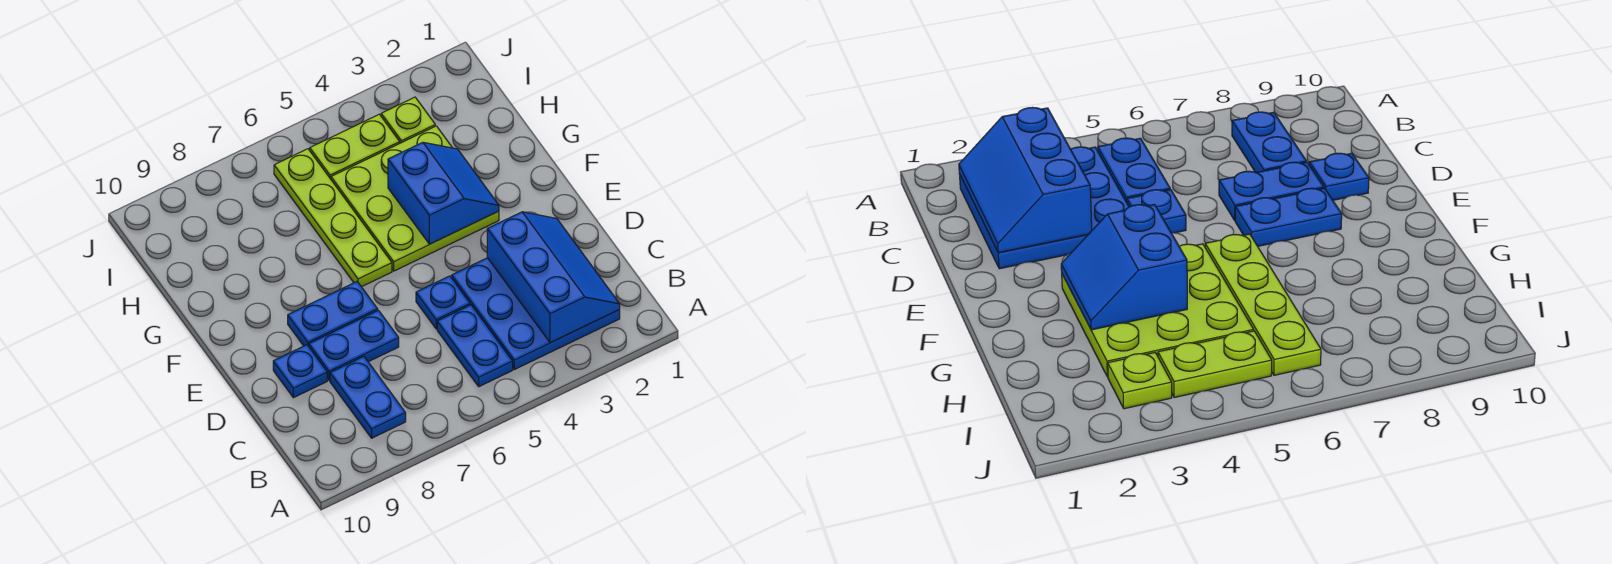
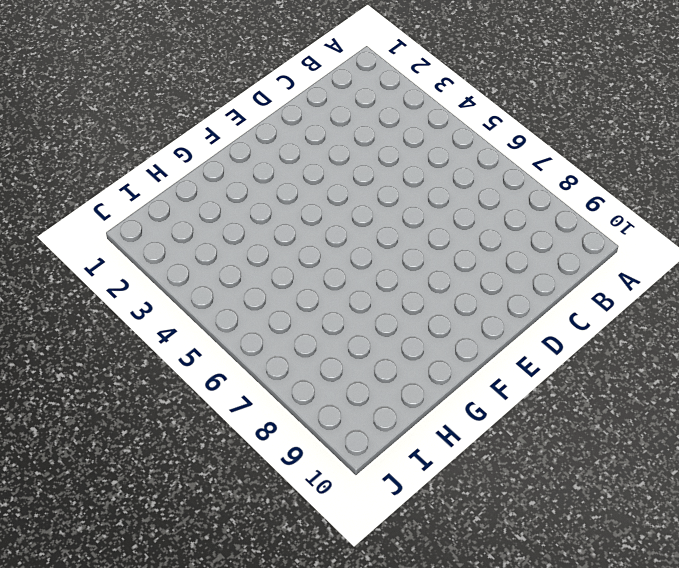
none -> blue 3x3 plate [452,258,620,370]
none -> blue 1x2 plate [437,305,513,387]
none -> blue 1x2 plate [330,357,406,438]

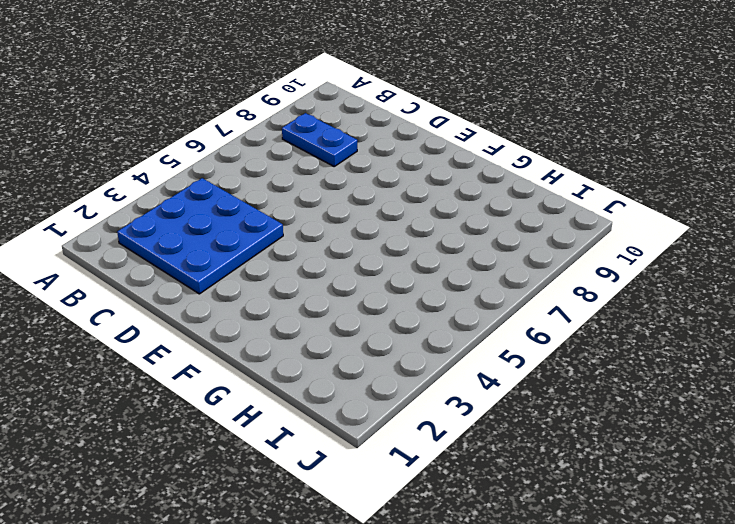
none -> blue 1x2 plate [437,305,513,387]
none -> blue 1x1 plate [416,276,470,329]
none -> blue 1x2 plate [309,310,399,380]

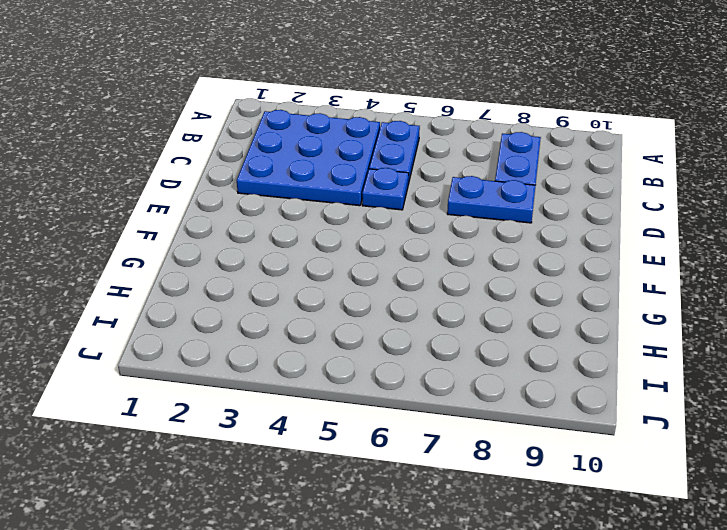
none -> blue 1x1 plate [273,345,327,398]
none -> blue 1x2 plate [288,282,378,346]
none -> lime 3x3 plate [331,126,499,271]

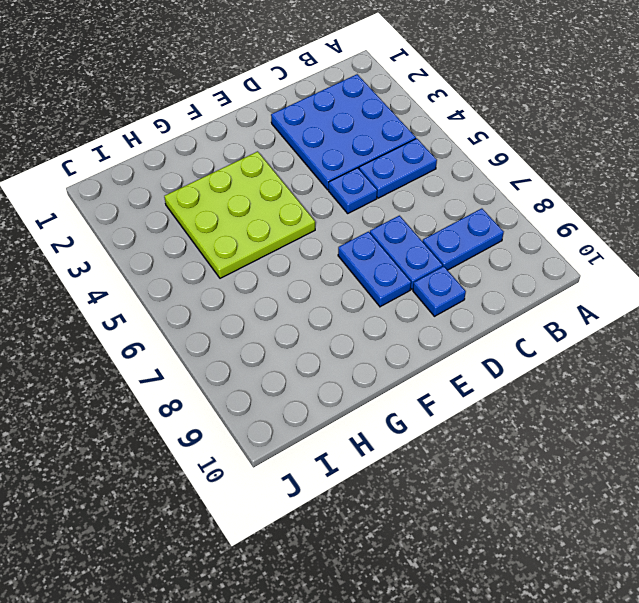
none -> lime 1x4 plate [274,149,392,287]
none -> lime 1x1 plate [381,97,435,143]
none -> lime 1x2 plate [310,114,400,179]

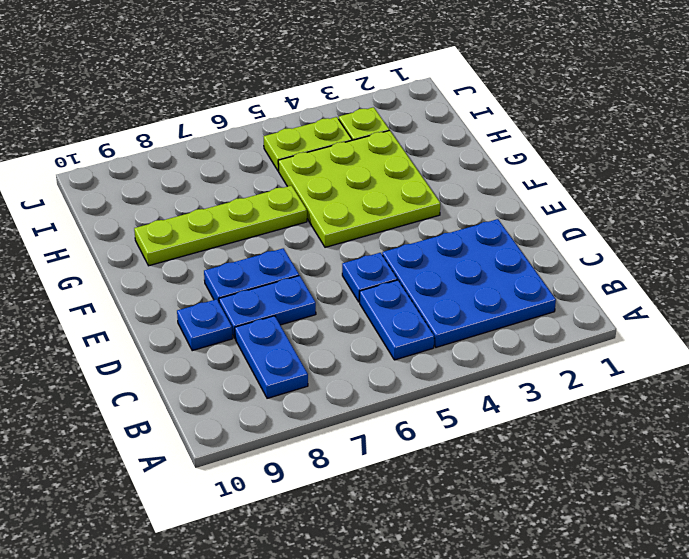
lime 1x4 plate [134,185,307,266] -> lime 1x4 plate turned to [274,149,392,287]
none -> blue 2x3 slope [487,212,620,343]
none -> blue 2x2 slope [388,142,499,244]

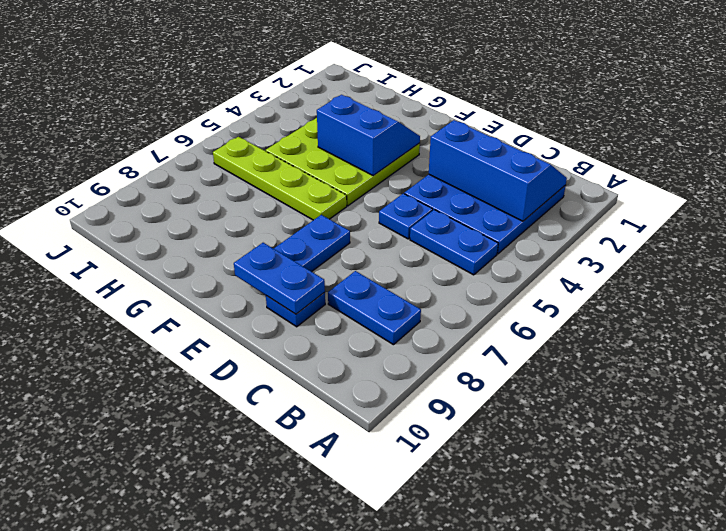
blue 1x2 plate [234,243,325,314] -> blue 1x2 plate turned to [309,310,399,380]
none -> lime 1x1 plate [381,97,435,143]
none -> lime 1x2 plate [310,114,400,179]

